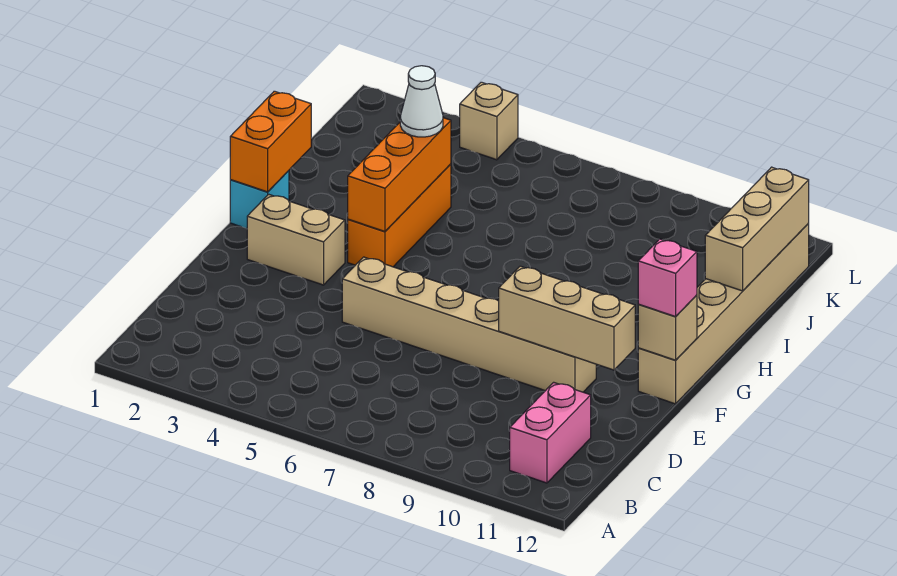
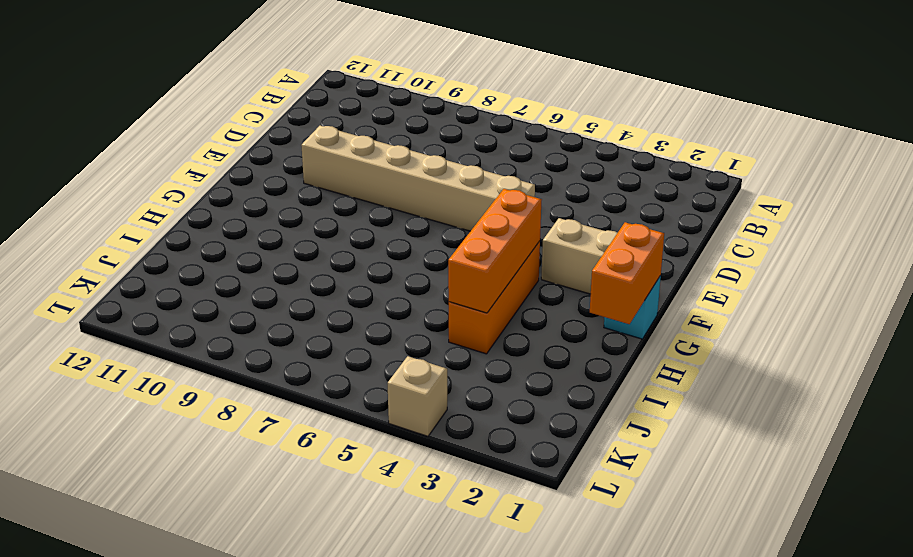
none -> pink 1x2 brick [510,382,591,483]
none -> tan 1x6 brick [638,224,809,404]
none -> tan 1x3 brick [499,266,635,370]

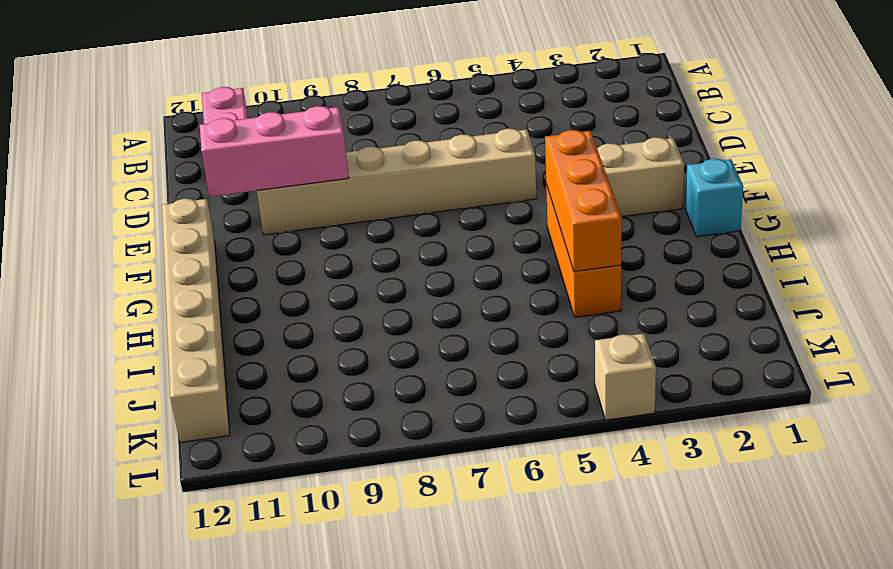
pink 1x3 brick [200,106,349,196] -> tan 1x3 brick [499,266,635,370]
none -> tan 1x1 brick [638,295,697,360]
none -> orange 1x2 brick [230,91,311,192]
none -> tan 1x3 brick [705,167,809,291]

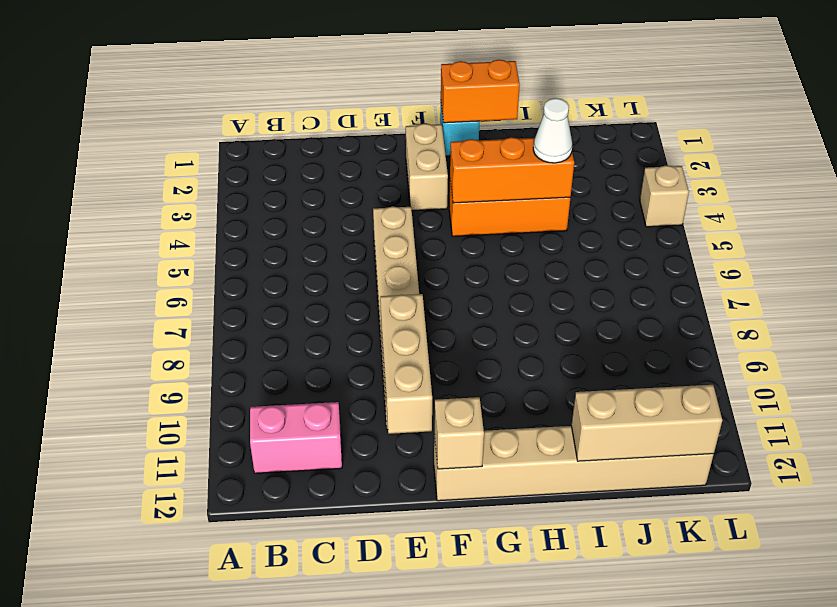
none -> pink 1x1 brick [638,239,697,317]

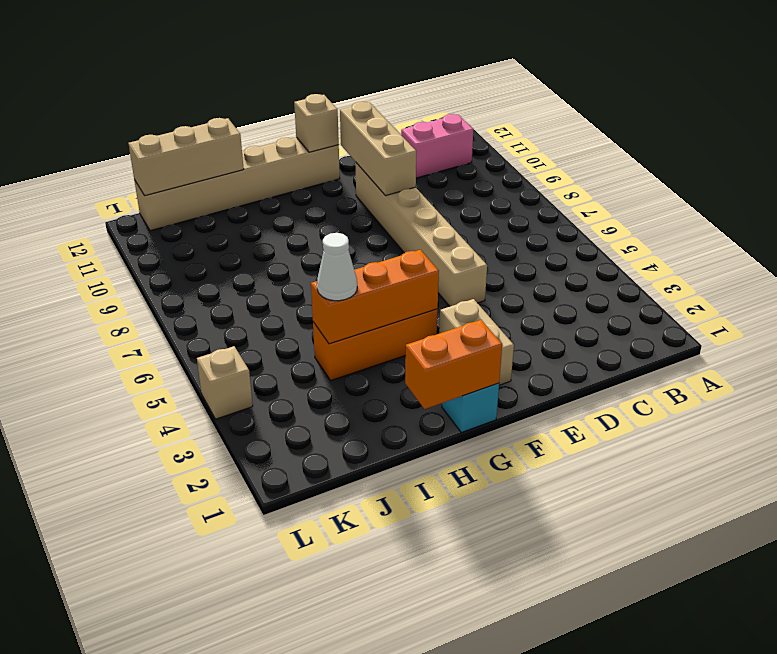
none -> pink 1x1 brick [638,239,697,317]

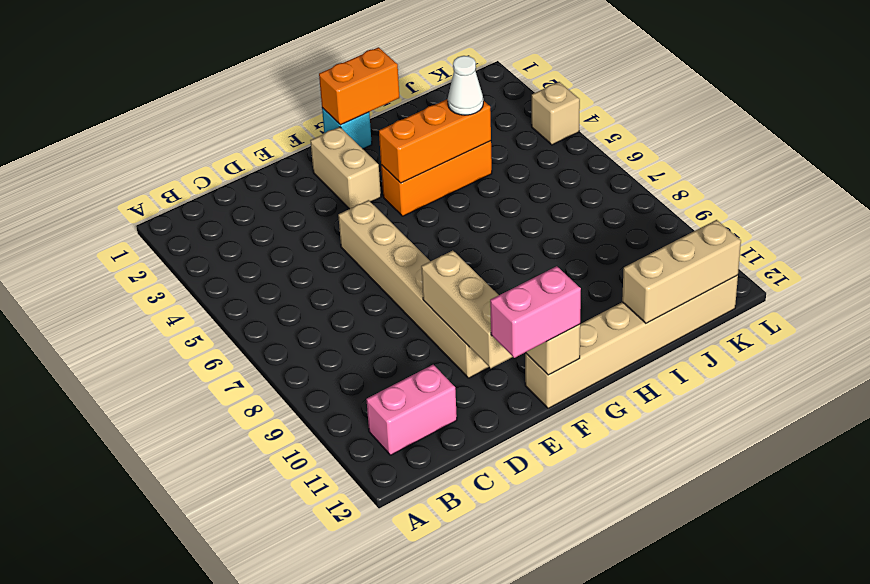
pink 1x2 brick [490,266,581,358] -> pink 1x1 brick [638,239,697,317]

